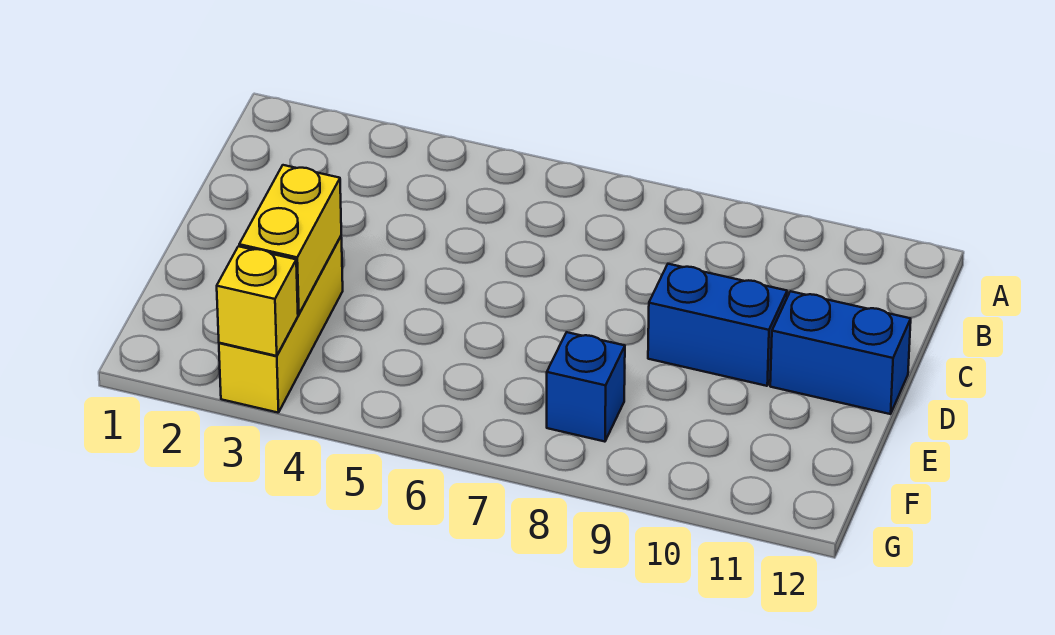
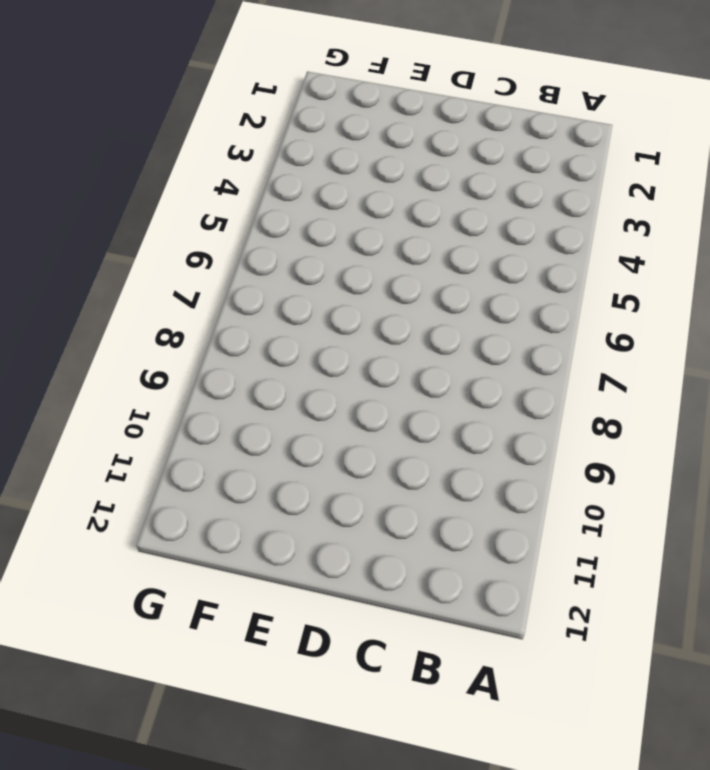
none -> blue 1x2 brick [648,264,787,386]
none -> blue 1x2 brick [770,291,911,414]

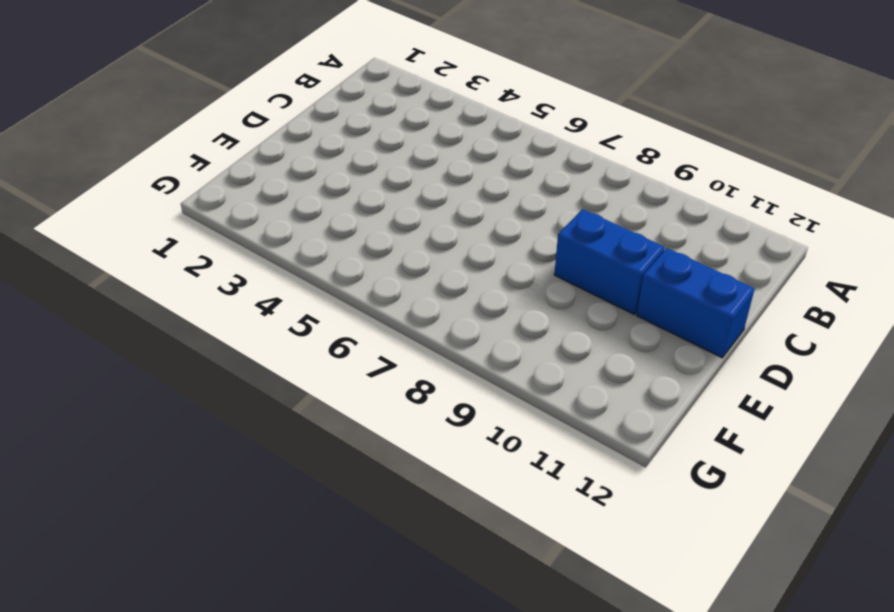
none -> yellow 1x3 brick [219,237,343,413]
none -> blue 1x1 brick [547,332,625,442]

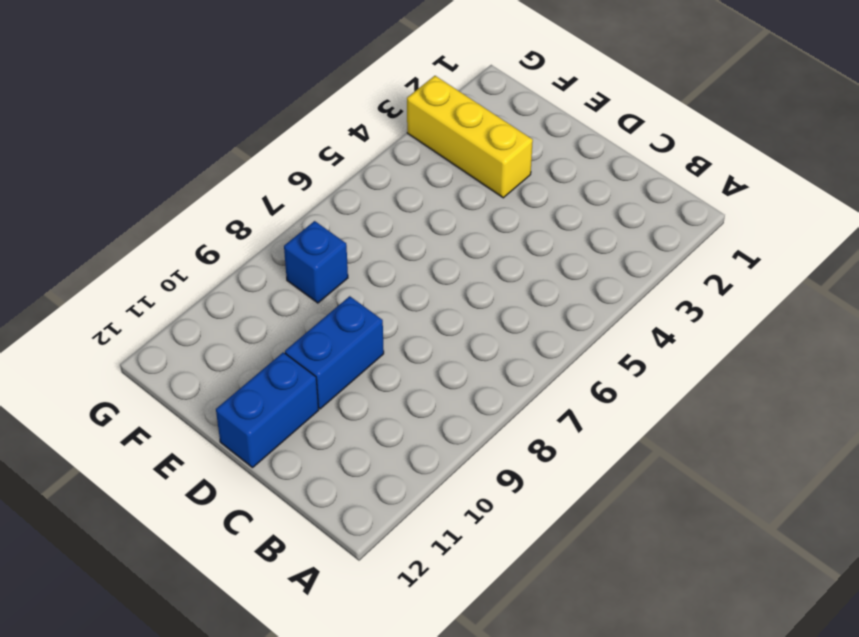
none -> yellow 1x2 brick [239,165,341,314]
none -> yellow 1x1 brick [217,246,298,356]

